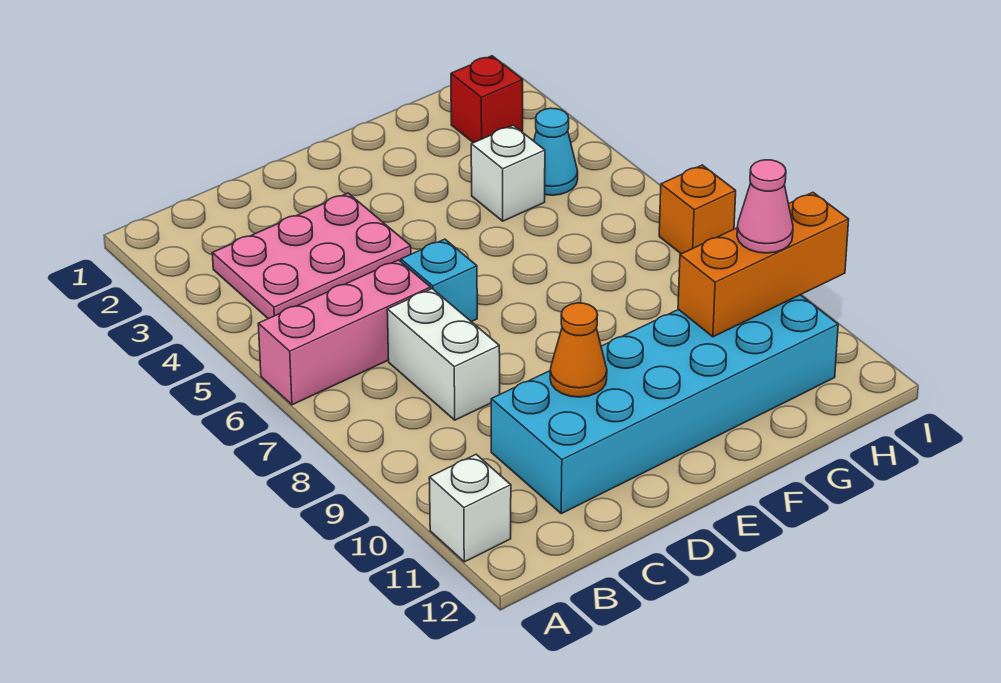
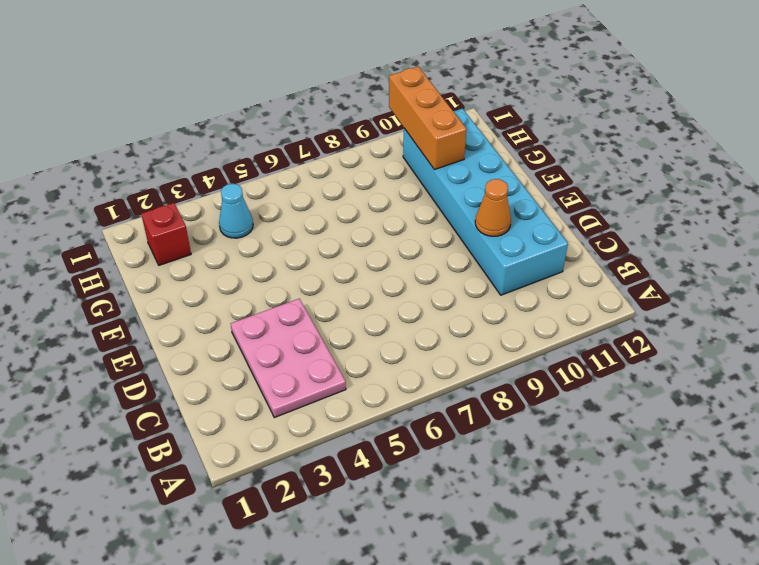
none -> pink 1x3 brick [258,260,431,405]
none -> white 1x1 brick [429,454,511,562]
none -> white 1x2 brick [387,289,500,420]

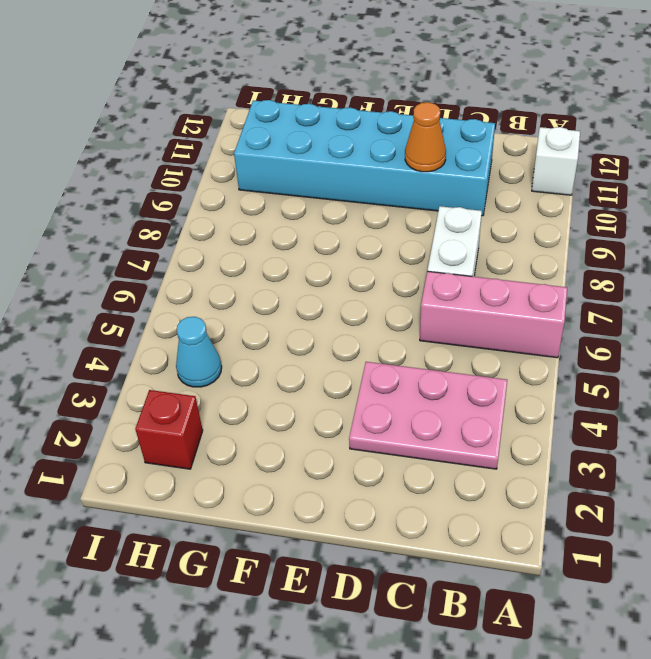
none -> cyan 1x1 brick [401,239,477,322]
none -> white 1x1 brick [471,125,545,221]
none -> orange 1x1 brick [659,165,736,254]

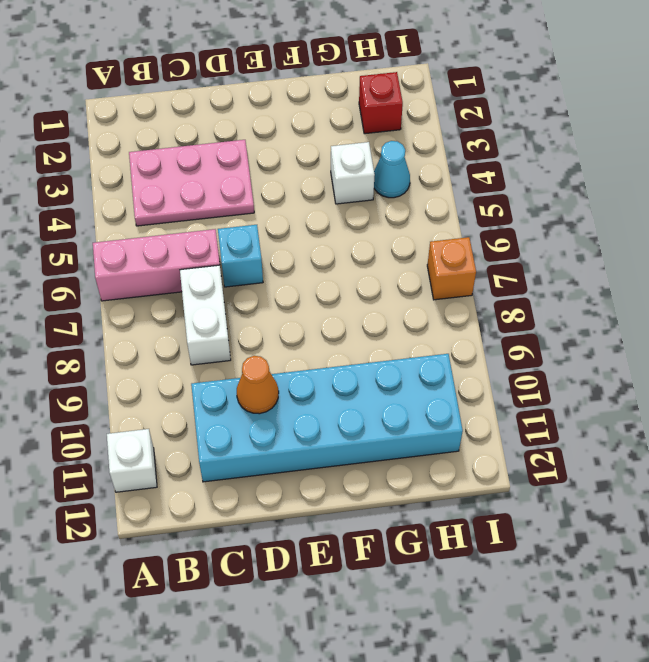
none -> orange 1x3 brick [678,192,849,337]
none -> pink 1x1 cone [737,160,793,253]

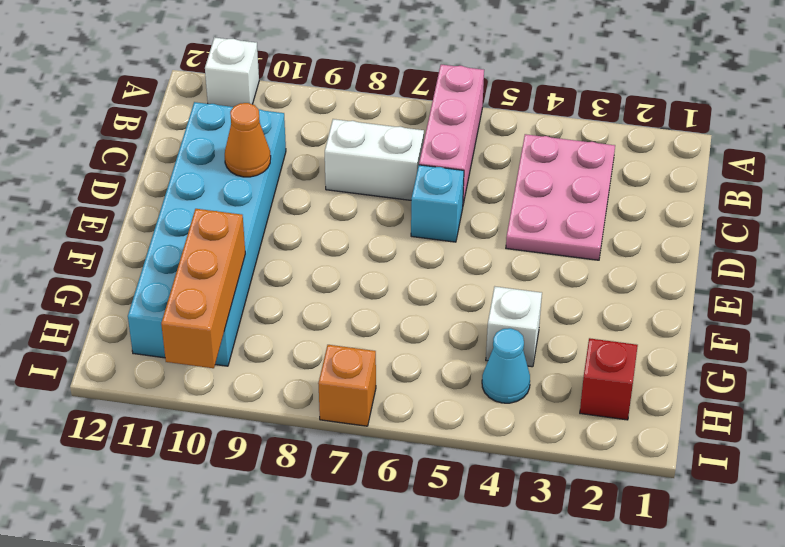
none -> pink 1x1 cone [737,160,793,253]

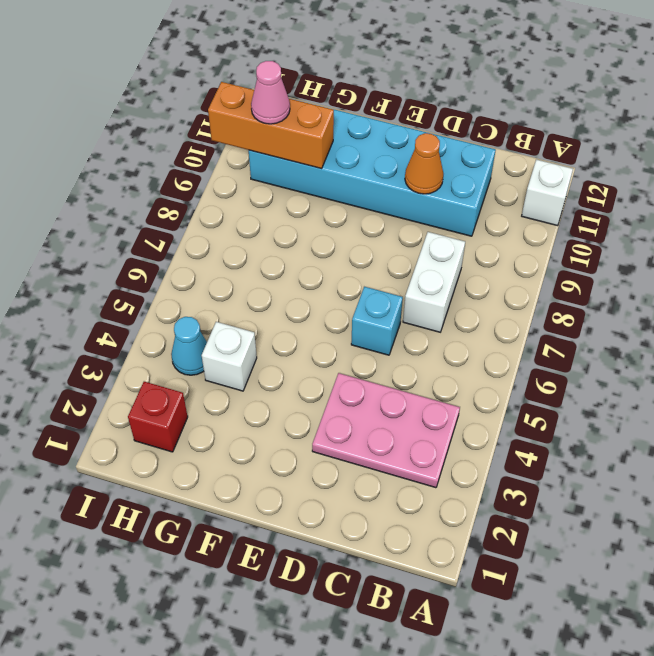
none -> pink 1x3 brick [258,260,431,405]
none -> orange 1x1 brick [659,165,736,254]

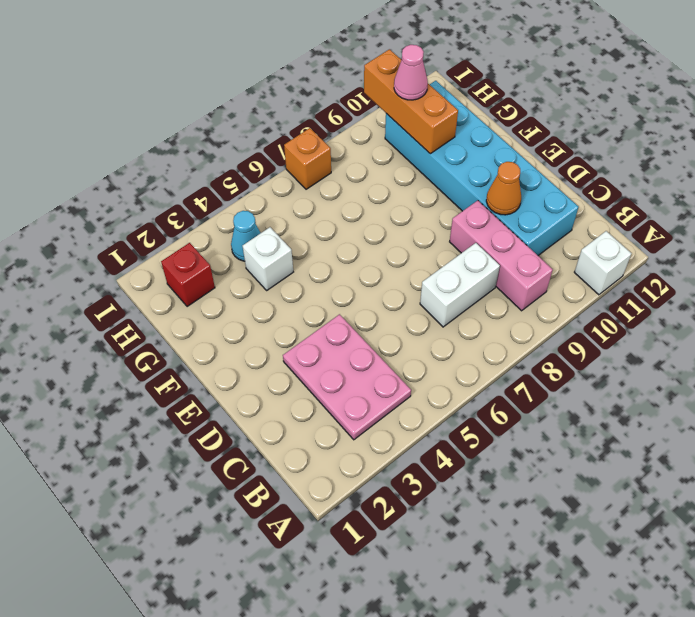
pink 1x3 brick [450,200,553,311] -> pink 1x3 brick moved to [258,260,431,405]
none -> cyan 1x1 brick [401,239,477,322]

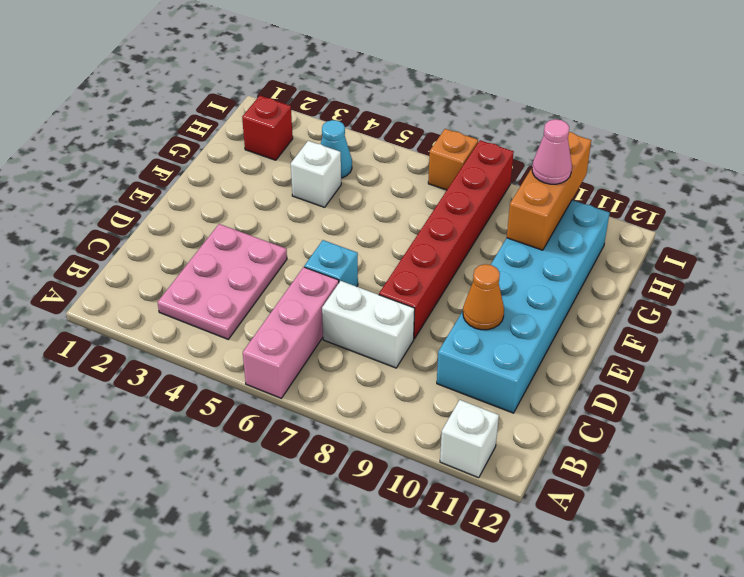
red 1x6 brick [379,140,514,339] -> none

